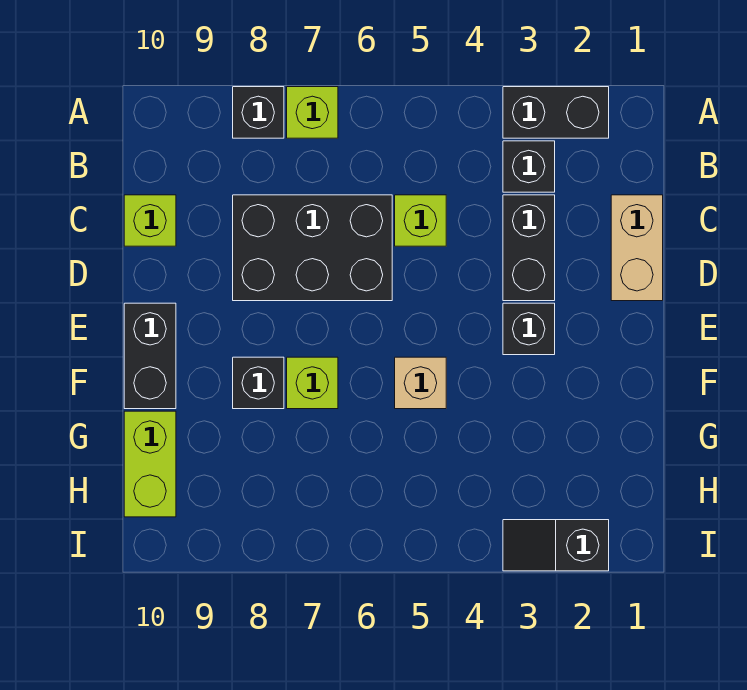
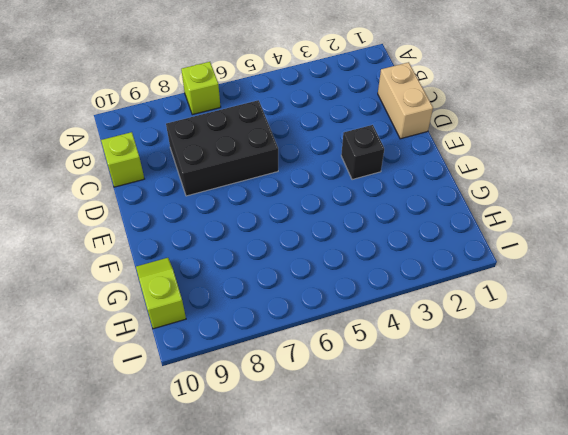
lime 1x2 slope [136,258,186,329] -> lime 1x2 brick [124,411,176,517]
none -> black 1x2 brick [503,87,609,138]
none -> black 1x1 brick [233,87,284,138]
none -> black 1x1 brick [503,141,555,192]

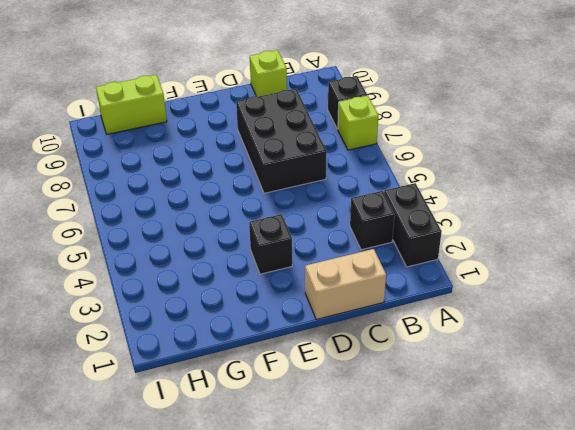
none -> black 1x2 brick [503,195,555,301]
none -> lime 1x1 brick [395,195,446,246]
none -> black 1x2 brick [124,303,176,409]

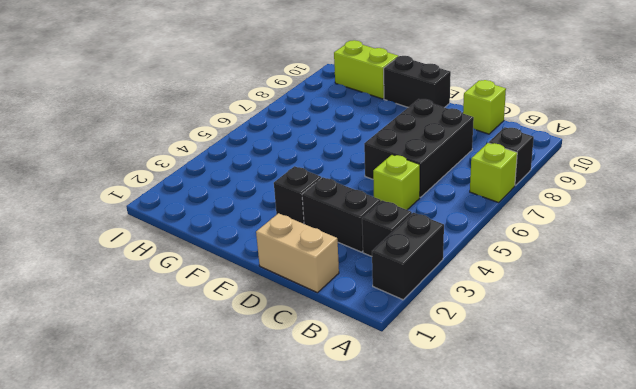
none -> tan 1x1 brick [395,357,446,409]
none -> lime 1x1 brick [287,357,338,409]
none -> black 1x1 brick [233,357,284,409]

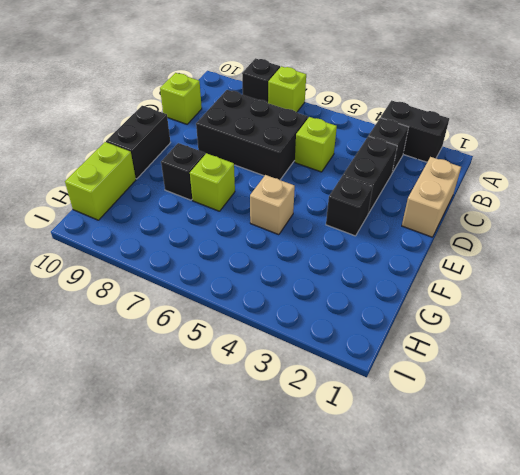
none -> black 1x2 slope [503,520,609,571]

